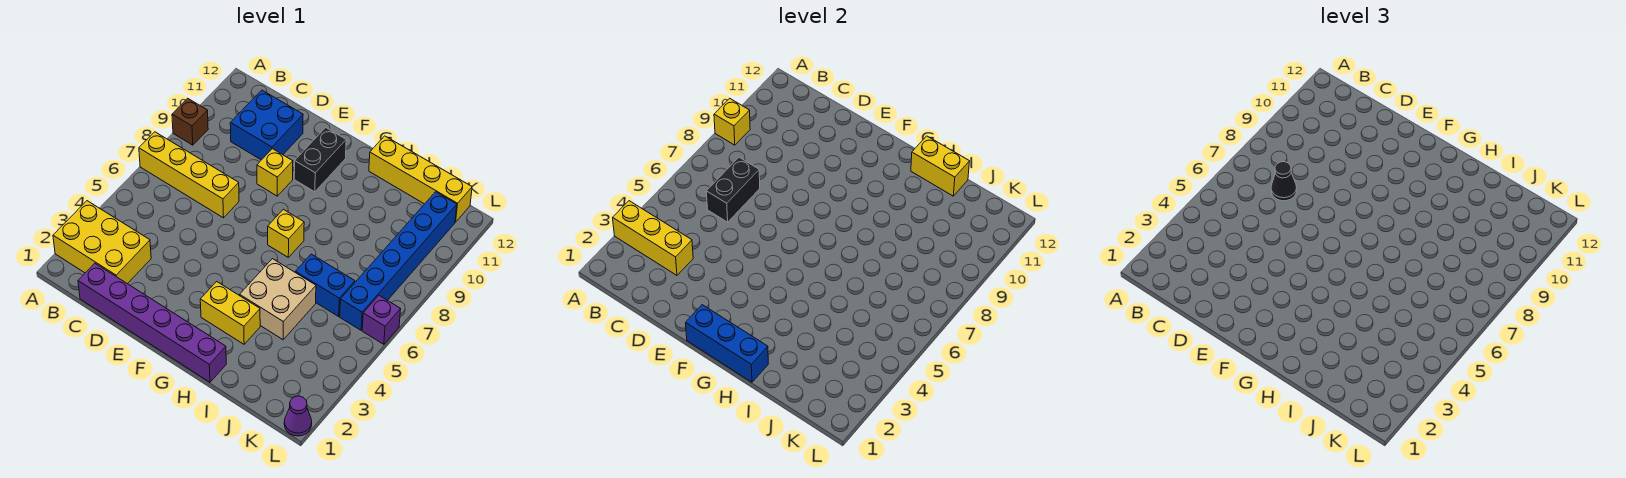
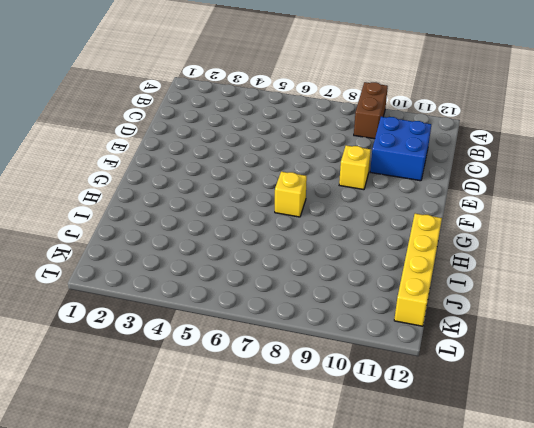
brown 1x2 brick [354,82,388,139] -> brown 1x1 brick [172,98,208,145]
none -> yellow 2x3 brick [53,201,151,284]
none -> yellow 1x4 brick [139,132,239,218]
none -> purple 1x6 brick [78,263,226,382]

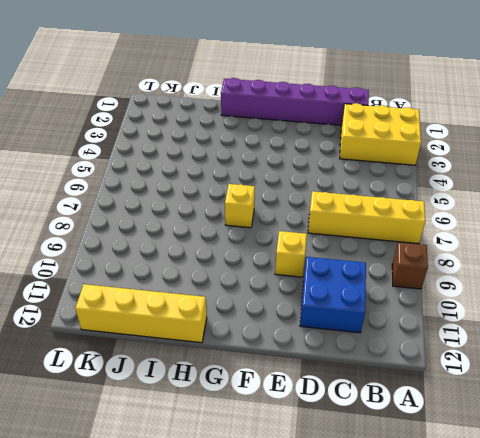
none -> black 1x2 brick [294,128,346,192]
none -> yellow 1x2 brick [200,282,260,344]
none -> tan 2x2 brick [240,259,316,340]

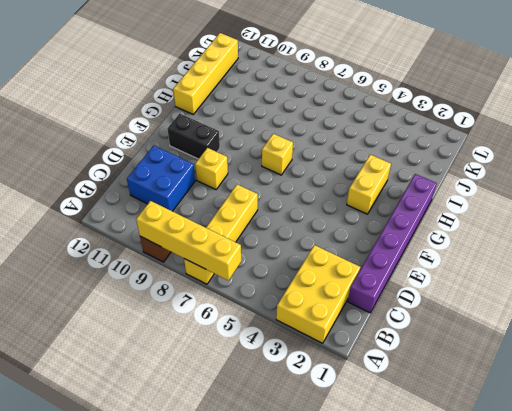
yellow 1x4 brick [136,201,241,280] -> yellow 1x1 brick [714,98,750,145]
none -> tan 2x2 brick [240,259,316,340]
none -> blue 1x2 brick [295,254,355,316]
none -> blue 1x6 brick [340,192,457,330]

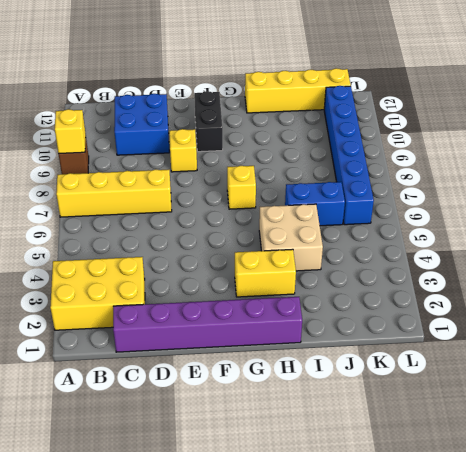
none -> purple 1x1 cone [284,396,312,436]
none -> purple 1x1 brick [362,296,401,344]
none -> yellow 1x3 brick [613,201,693,275]

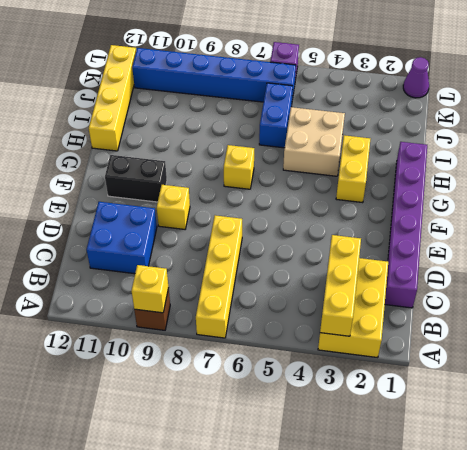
none -> black 1x2 brick [706,157,760,222]
none -> blue 1x3 brick [686,305,768,382]
none -> yellow 1x2 brick [911,136,970,196]

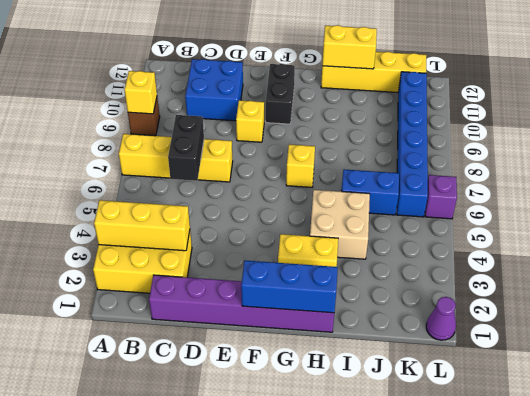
none -> black 1x1 cone [1271,162,1297,201]

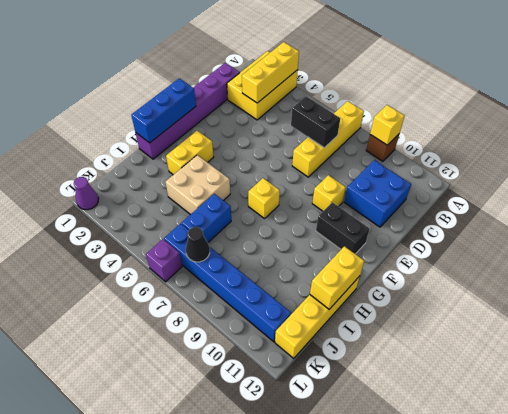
black 1x1 cone [186,227,210,262] -> black 1x1 cone moved to [1271,162,1297,201]

